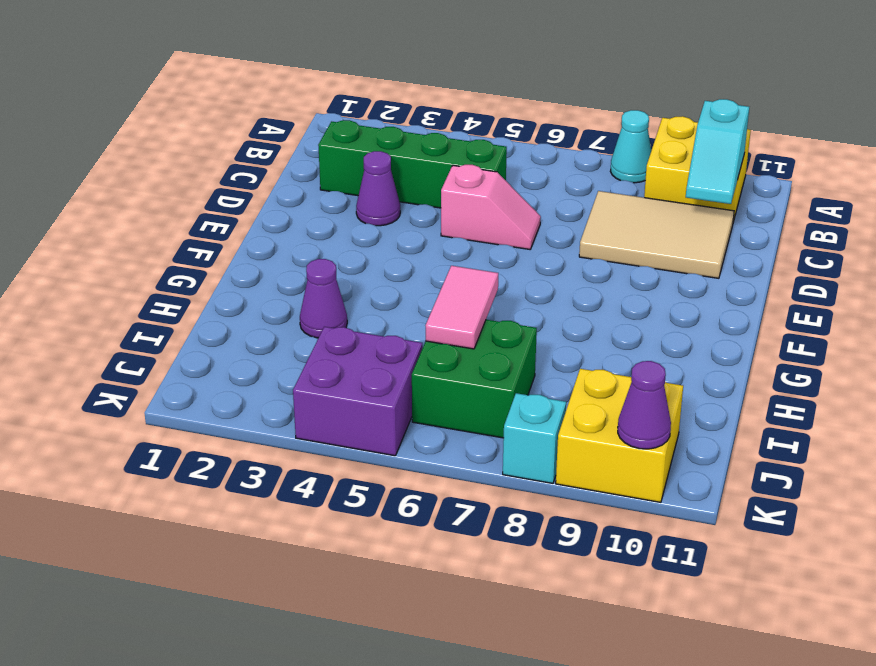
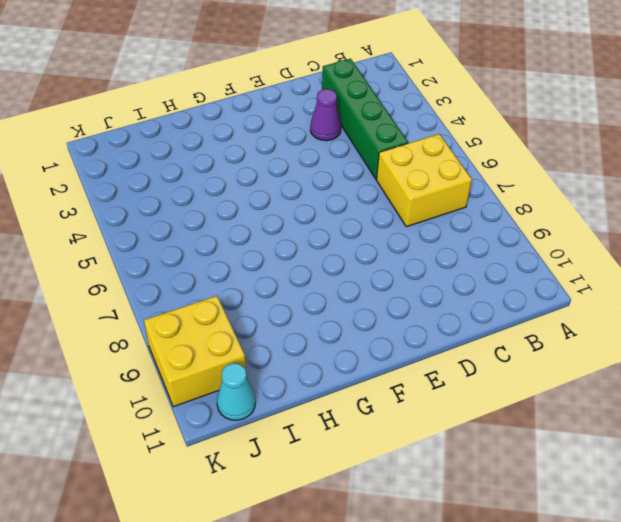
yellow 2x2 brick [377,134,472,227] -> yellow 2x2 brick moved to [644,116,751,222]
cyan 1x1 cone [217,363,255,420] -> cyan 1x1 cone moved to [610,110,652,183]
none -> tan 2x3 tile [579,191,734,278]
none -> pink 1x2 slope [441,165,541,249]
none -> purple 1x1 cone [300,259,347,338]

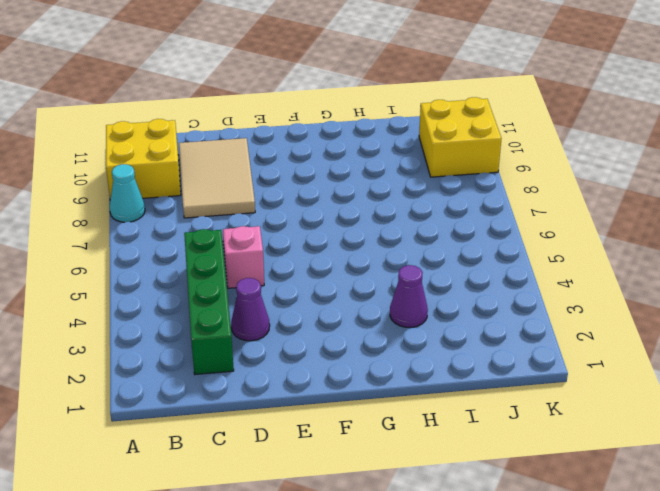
none -> green 2x2 brick [412,320,537,438]
none -> purple 2x2 brick [293,327,423,456]
none -> cyan 1x1 brick [503,393,566,483]

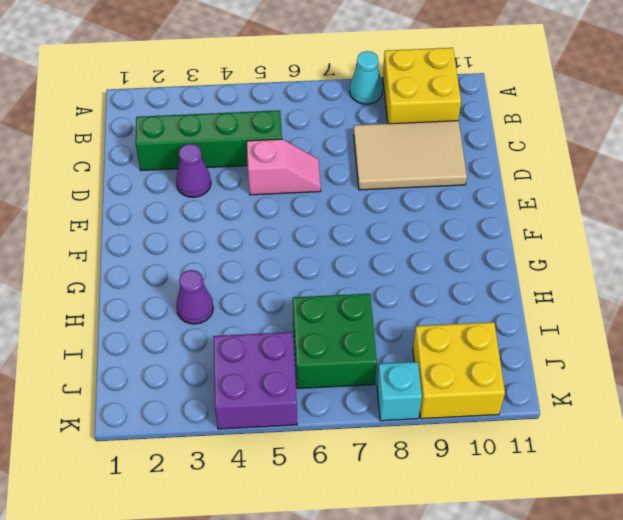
none -> cyan 1x2 slope [686,99,749,204]
none -> pink 1x2 tile [425,266,498,349]
none -> purple 1x1 cone [618,361,671,449]

